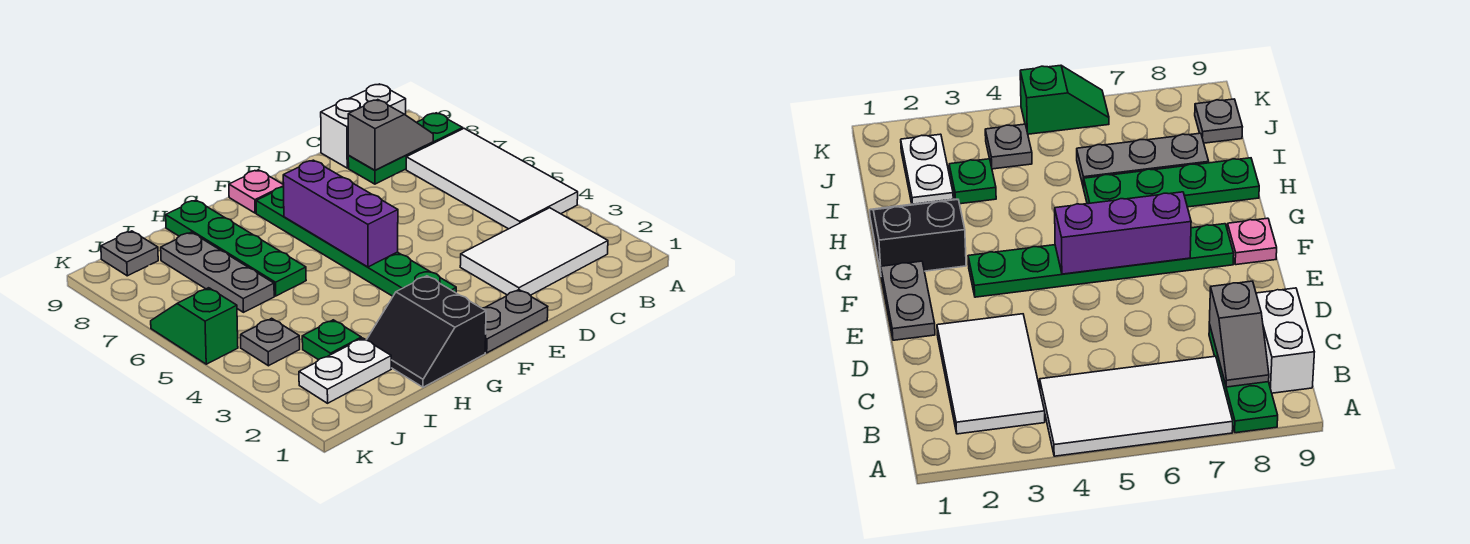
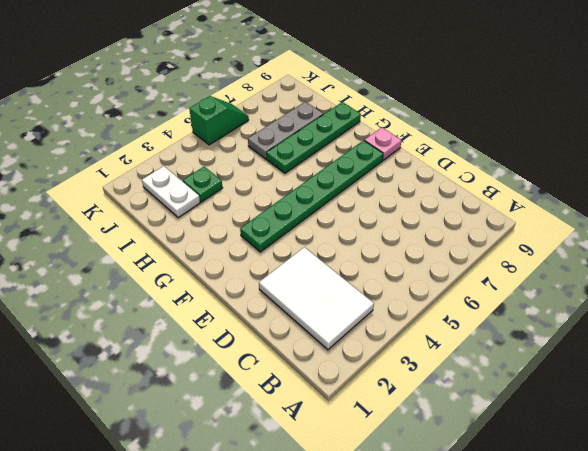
none -> white 2x4 tile [406,129,578,229]
none -> green 1x3 plate [348,113,463,184]
none -> white 1x2 brick [321,84,406,168]

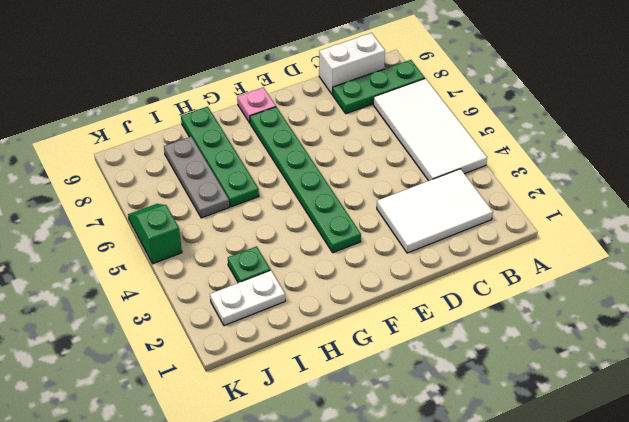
none -> grey 1x2 plate [482,290,548,353]
none -> black 2x2 slope [367,276,486,387]
none -> grey 1x1 plate [241,318,300,366]

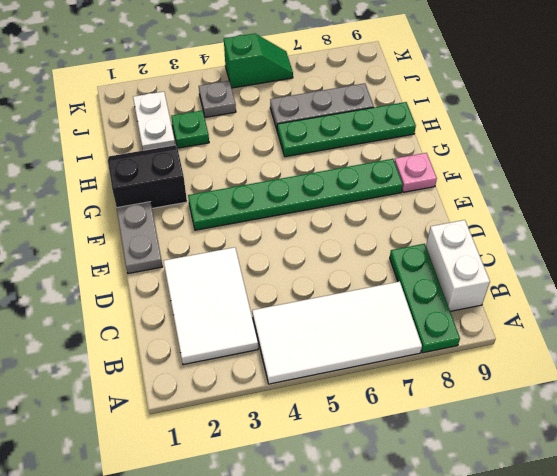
none -> grey 1x1 plate [101,231,158,276]
none -> grey 1x2 slope [348,100,433,170]
none -> purple 1x3 brick [283,160,398,267]

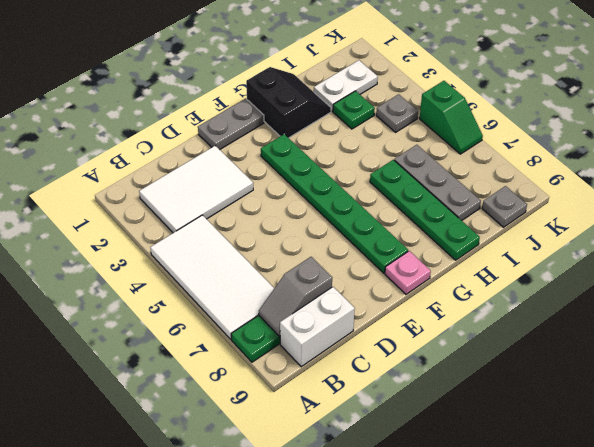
none -> purple 1x3 brick [283,160,398,267]

